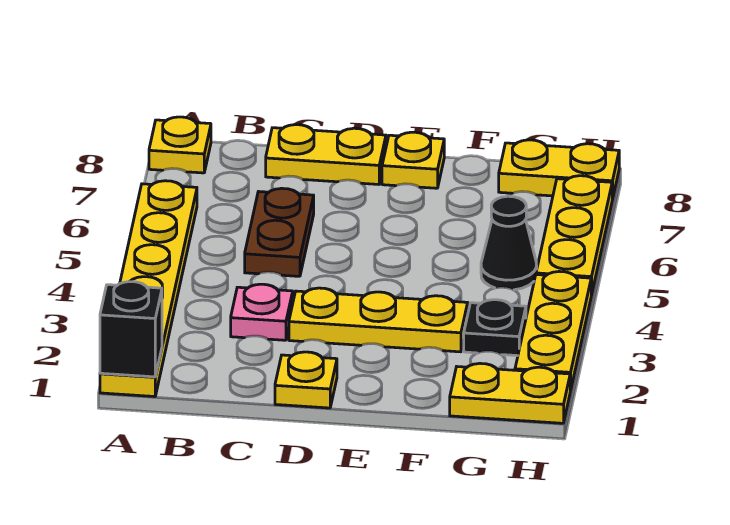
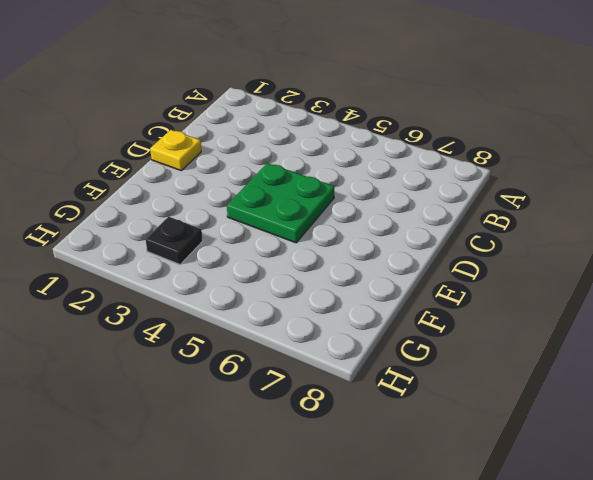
green 2x2 plate [227,163,335,243] -> none
none -> yellow 1x6 plate [100,181,197,397]
none -> yellow 1x1 plate [149,117,211,173]
none -> pink 1x1 plate [231,284,293,340]

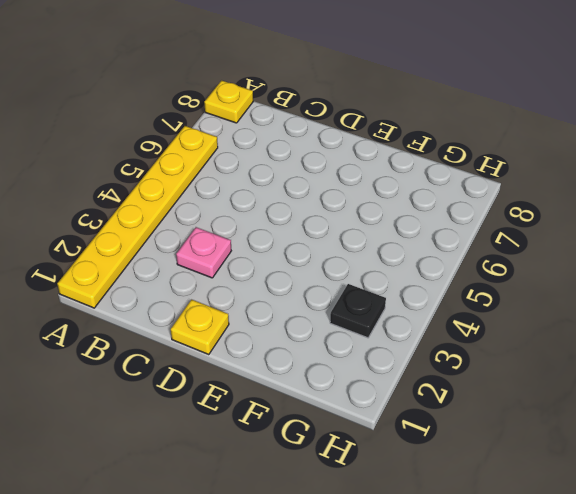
none -> brown 1x2 plate [245,188,314,276]
none -> yellow 1x2 plate [266,125,386,184]
none -> yellow 1x3 plate [289,288,468,352]

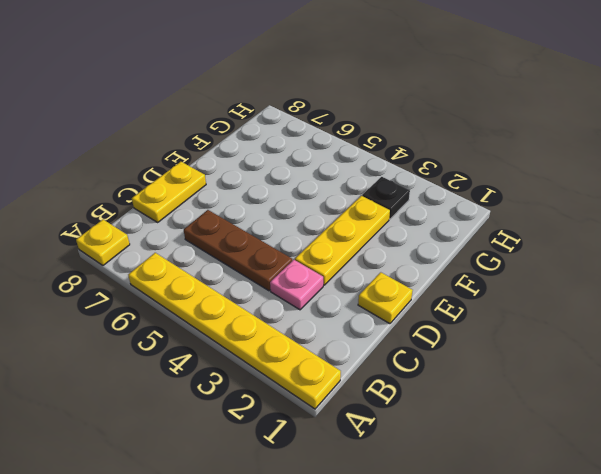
brown 1x3 plate [184,210,292,291] -> brown 1x2 plate [245,188,314,276]
none -> yellow 1x1 plate [382,132,444,188]
none -> yellow 1x2 plate [450,363,570,423]
none -> black 1x1 cone [481,196,537,290]

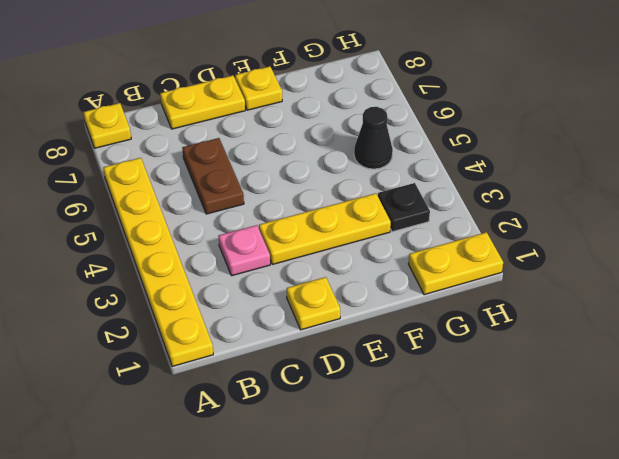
none -> yellow 1x2 plate [499,140,619,200]
none -> yellow 1x3 plate [515,271,591,391]
none -> yellow 1x3 plate [536,176,612,295]

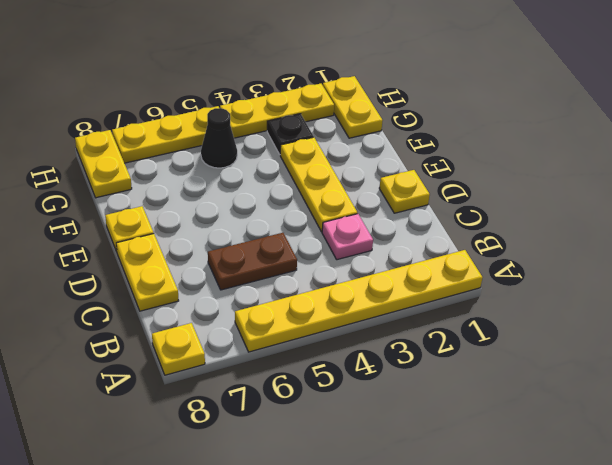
none -> black 1x1 brick [100,282,162,377]

